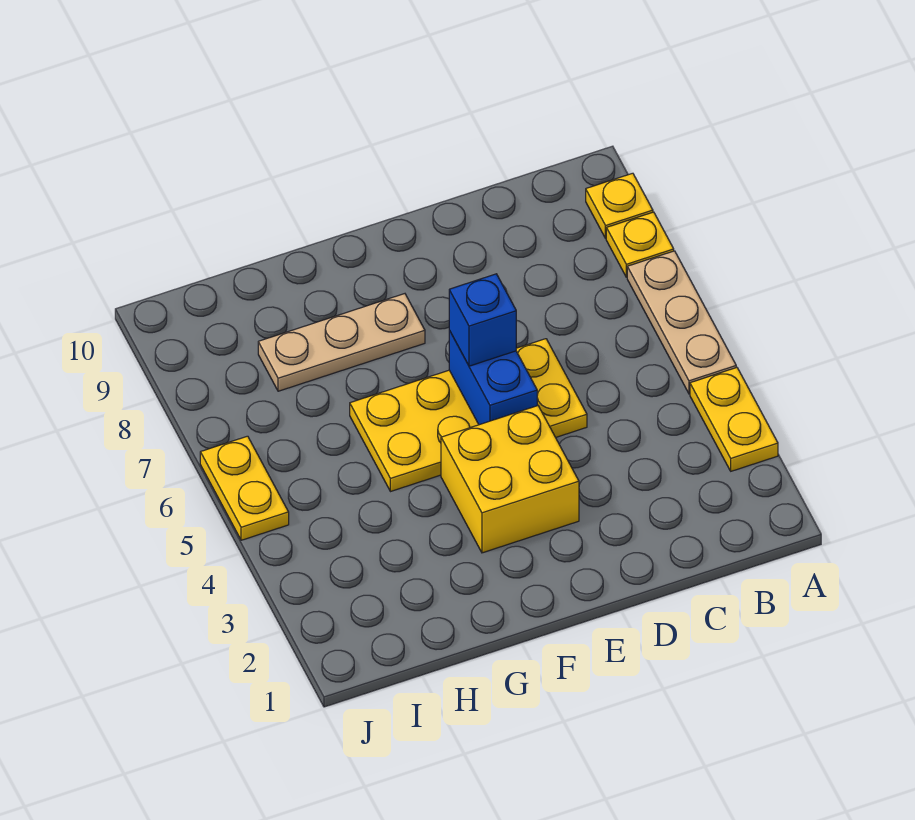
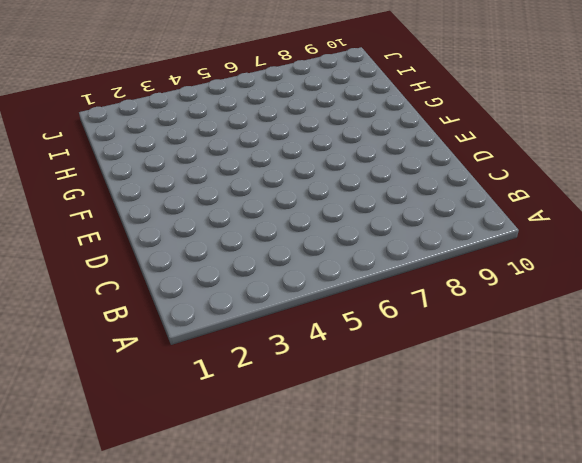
none -> yellow 1x2 plate [690,367,778,471]
none -> tan 1x3 plate [627,251,736,394]

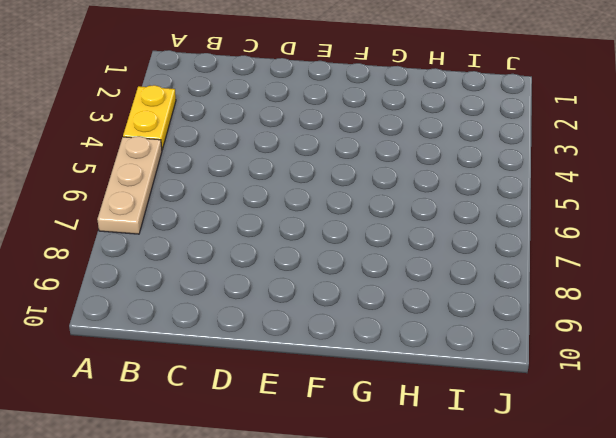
none -> yellow 1x1 plate [606,212,674,277]
none -> yellow 1x1 plate [586,173,653,238]

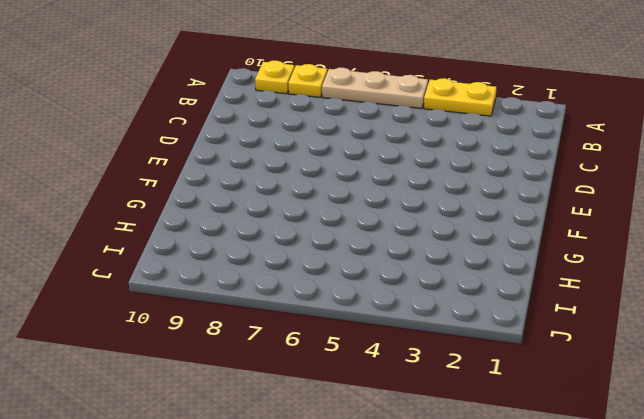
none -> yellow 2x4 plate [350,339,587,492]
none -> yellow 2x2 brick [441,405,579,553]

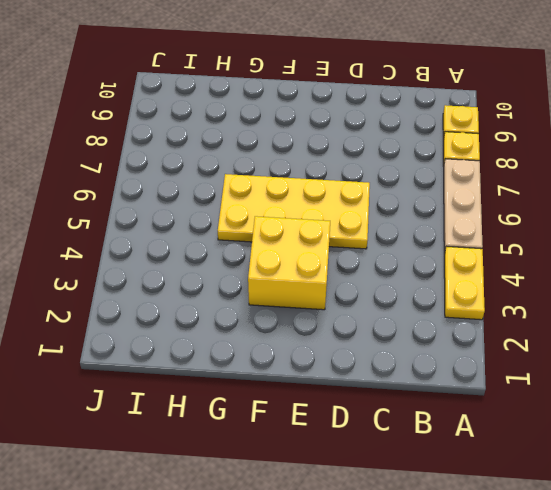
none -> tan 1x3 plate [258,294,425,391]
none -> yellow 1x2 plate [200,436,289,540]

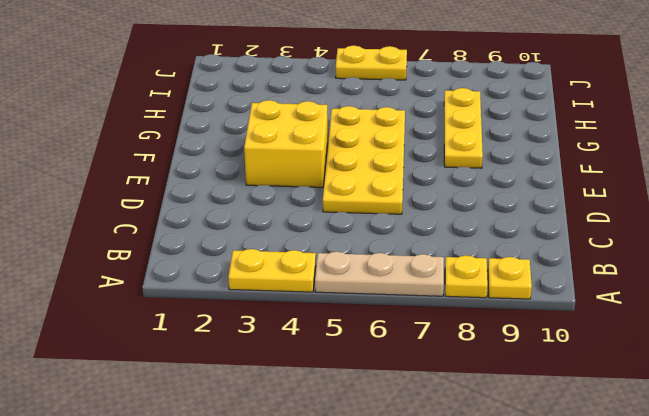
yellow 1x3 plate [444,88,483,168] -> tan 1x3 plate [258,294,425,391]
none -> blue 1x2 brick [449,331,537,425]
none -> blue 1x1 brick [449,274,516,366]

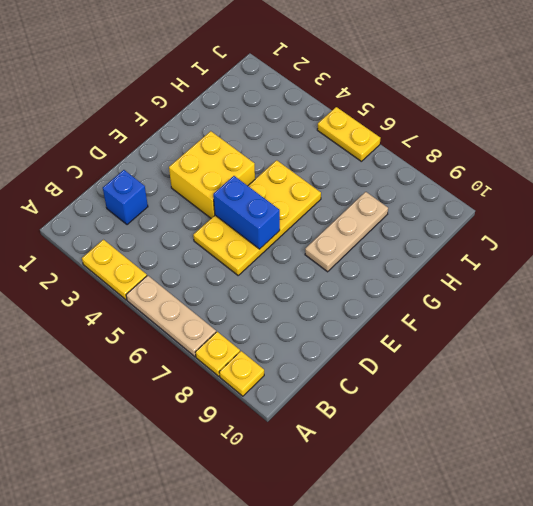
blue 1x1 brick [103,170,148,225] -> blue 1x1 brick moved to [449,274,516,366]

